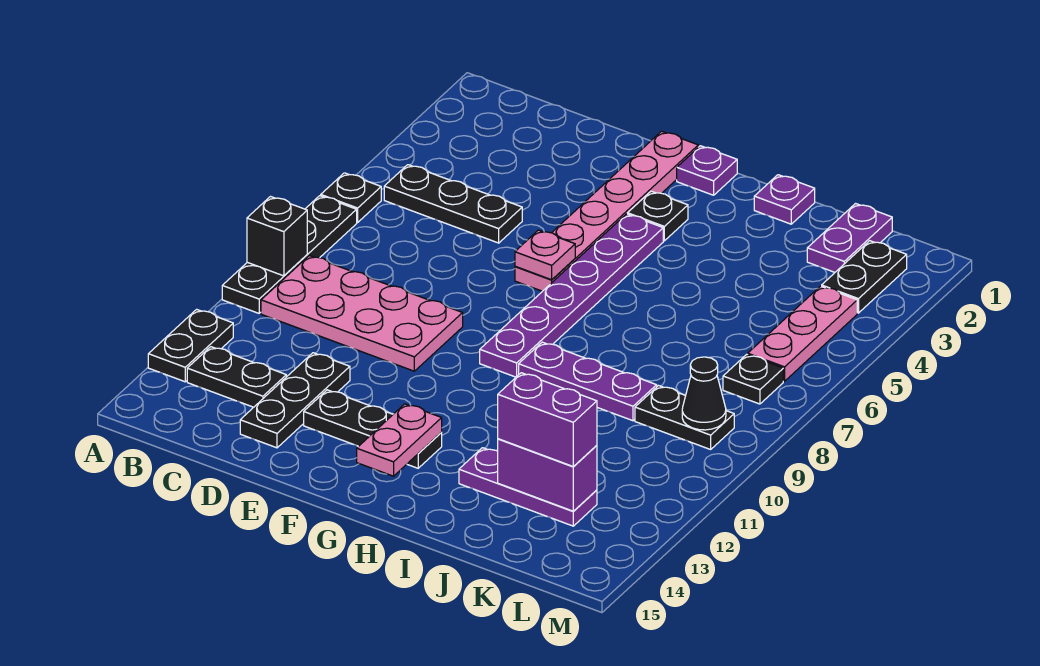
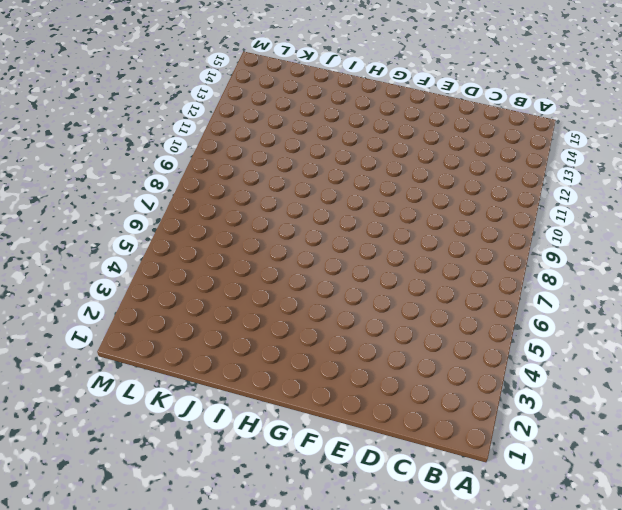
none -> black 1x1 plate [321,173,381,222]
none -> black 1x4 plate [222,196,357,313]
none -> black 1x2 plate [148,309,233,382]

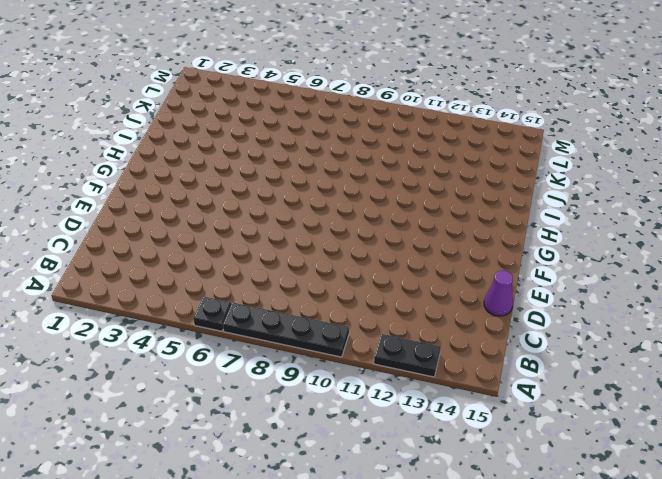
purple 1x1 cone [484,271,513,316] -> none
none -> black 1x3 plate [384,165,522,243]
none -> pink 2x4 plate [261,256,463,371]
none -> black 1x2 plate [187,347,286,407]

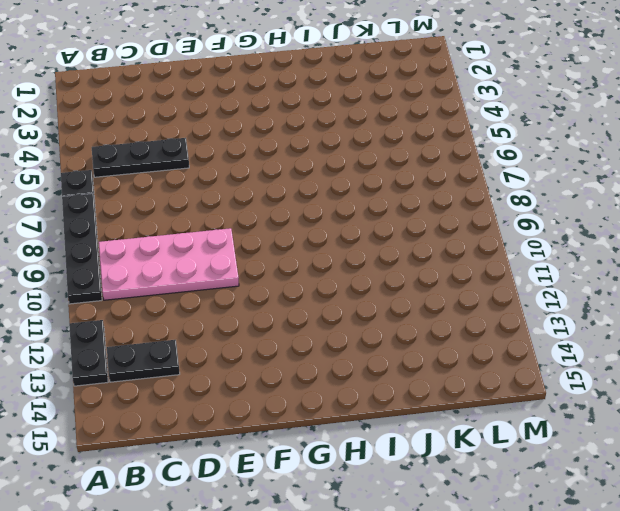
none -> black 1x3 plate [240,353,350,448]
none -> black 1x3 plate [304,390,442,468]
none -> pink 1x6 plate [515,131,698,291]

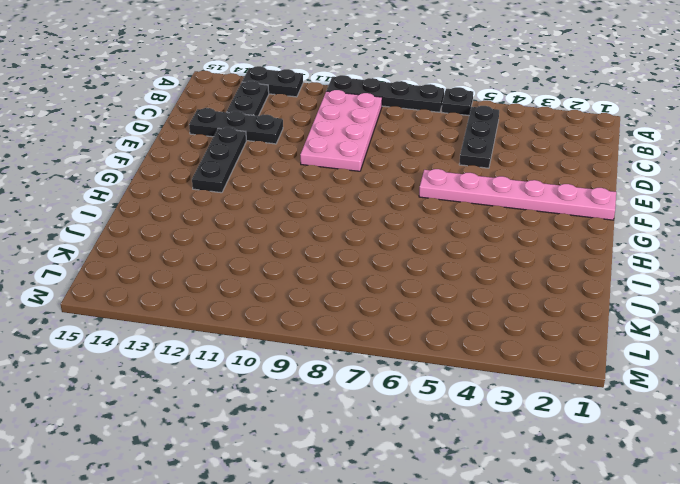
none -> purple 1x1 plate [677,146,737,195]
none -> black 1x1 plate [628,191,688,241]
none -> purple 1x6 plate [480,214,663,377]

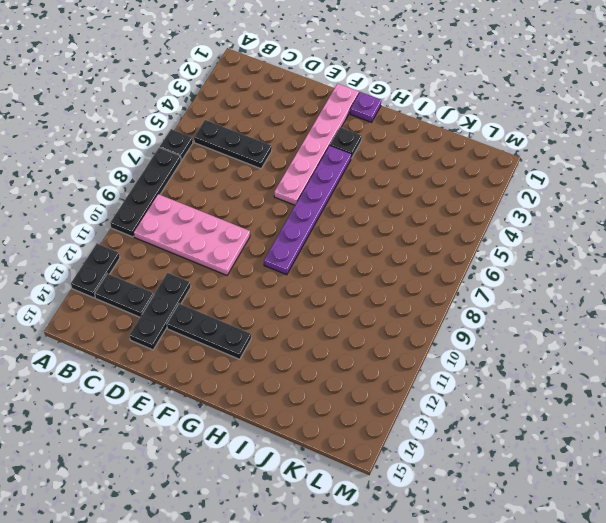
none -> purple 1x3 plate [519,342,657,421]
none -> purple 1x1 plate [754,175,815,224]
none -> purple 1x3 plate [459,448,597,526]

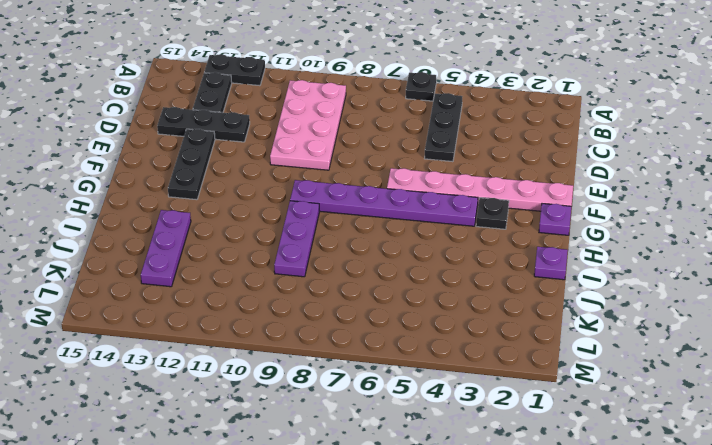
none -> black 1x4 plate [222,196,357,313]
none -> purple 1x2 plate [807,204,892,272]
none -> black 1x2 plate [635,386,734,449]

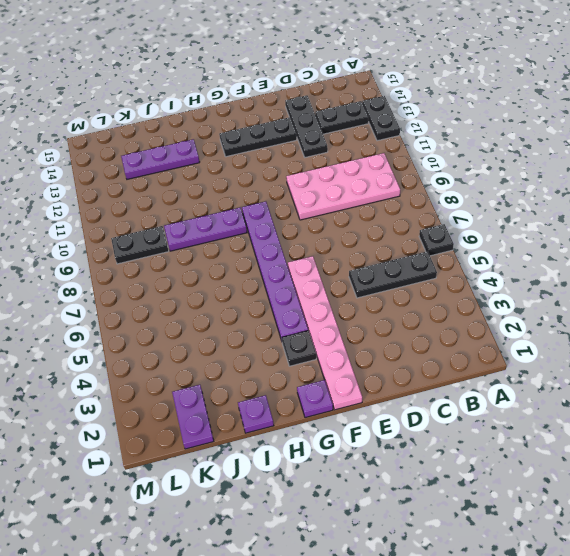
none -> black 1x4 plate [222,196,357,313]
none -> black 1x2 plate [822,241,907,313]
none -> pink 1x3 plate [748,286,857,381]

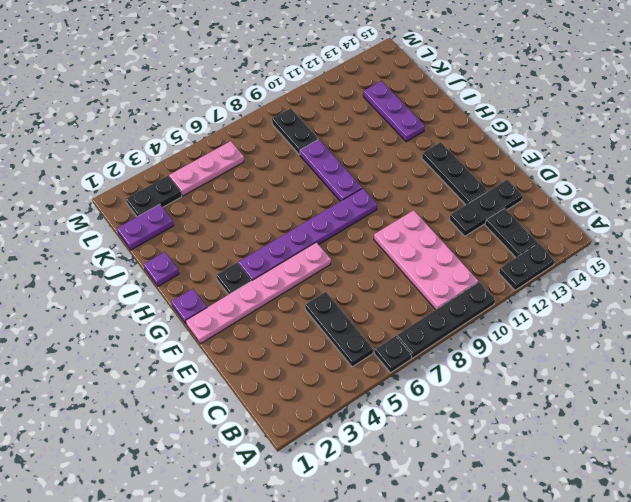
none -> black 1x1 plate [723,354,783,404]
none -> black 1x1 brick [247,197,307,276]
none -> pink 1x1 plate [515,230,575,280]

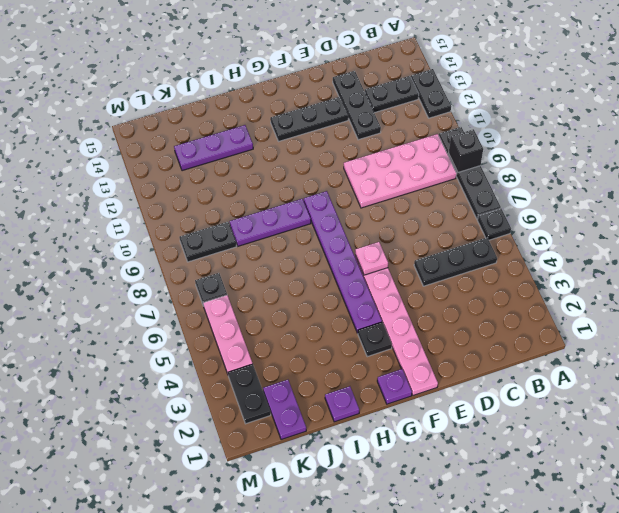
none -> pink 1x2 plate [357,404,442,476]
none -> purple 1x2 brick [498,439,597,511]
none -> black 1x1 cone [682,357,726,430]

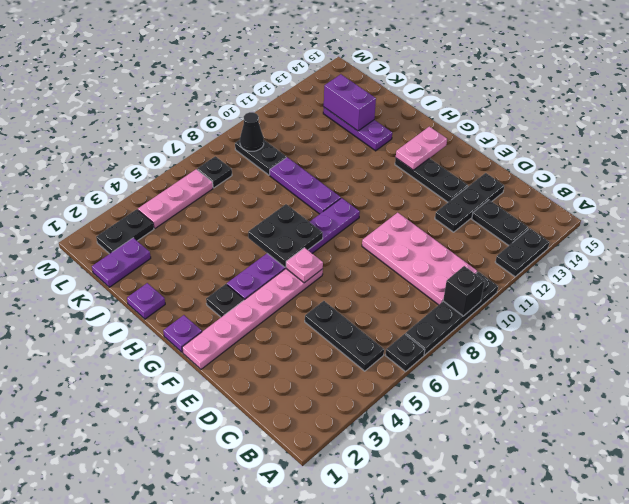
black 2x2 plate [248,204,323,267] -> none
none -> purple 1x2 brick [498,373,597,467]

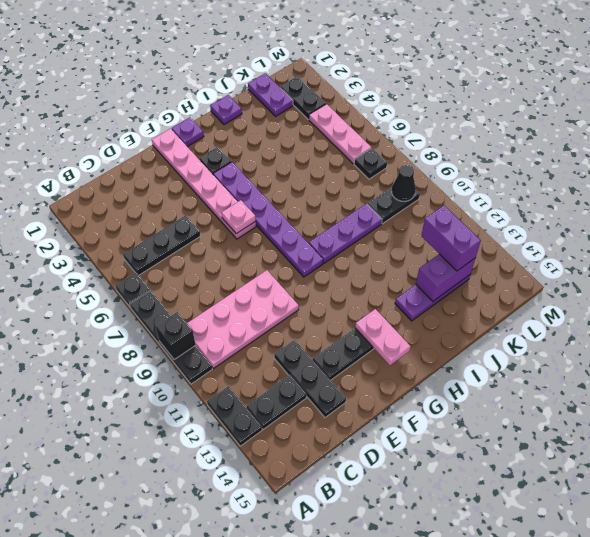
purple 1x2 brick [421,206,481,271] -> purple 1x2 brick turned to [498,373,597,467]

